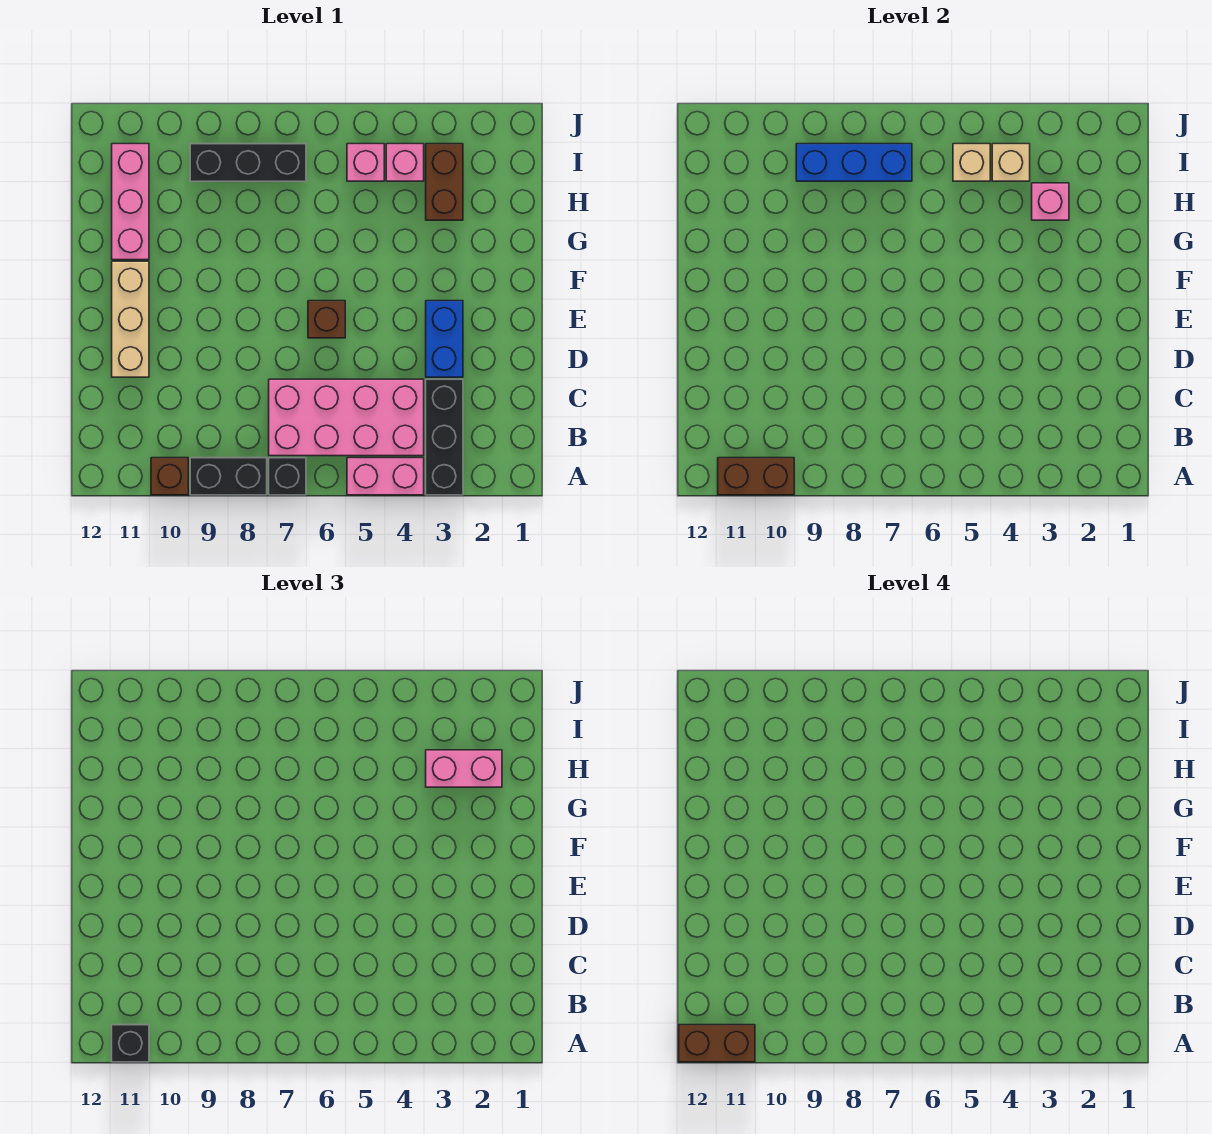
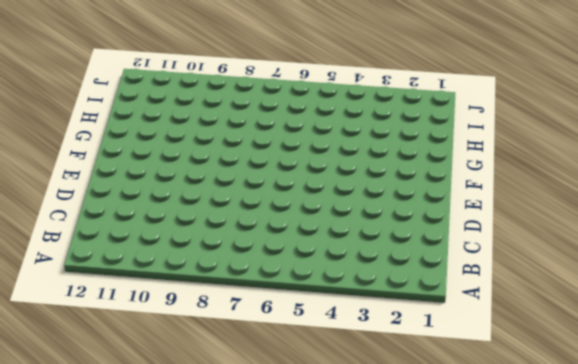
none -> black 1x3 brick [426,379,463,495]
none -> pink 1x2 brick [347,458,424,495]
none -> black 1x1 brick [269,458,306,495]

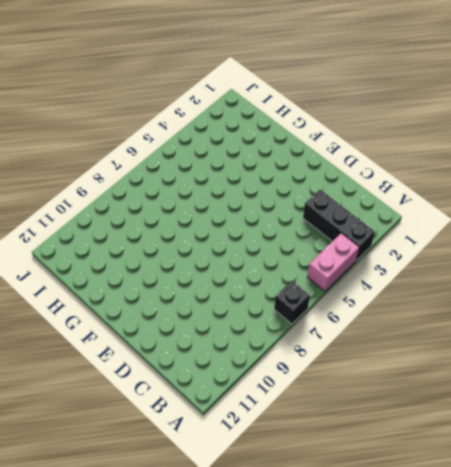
none -> black 1x2 brick [190,458,267,495]
none -> brown 1x1 brick [151,458,188,495]
none -> pink 2x4 brick [269,379,424,456]

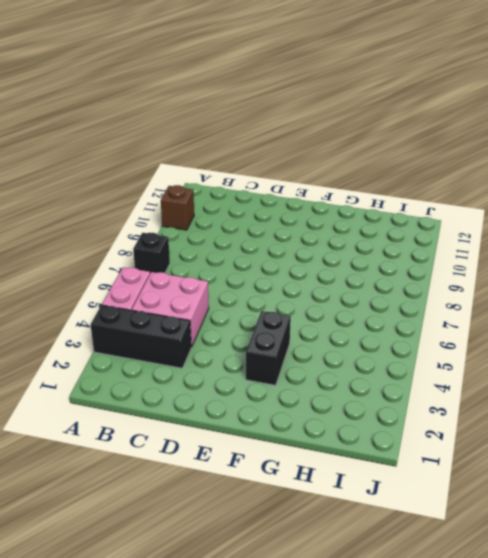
pink 2x2 brick [132,272,209,347] -> pink 2x4 brick [269,379,424,456]
black 1x2 brick [246,311,291,385] -> black 1x2 brick moved to [190,458,267,495]
none -> blue 1x2 brick [426,301,463,377]
none -> tan 1x3 brick [112,261,149,377]
none -> brown 1x1 brick [308,301,345,338]

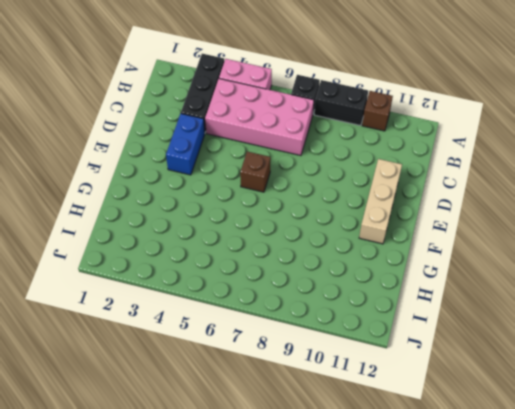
none -> pink 1x3 brick [112,144,149,260]
none -> brown 1x2 brick [426,144,463,220]
none -> pink 1x1 brick [386,144,424,181]

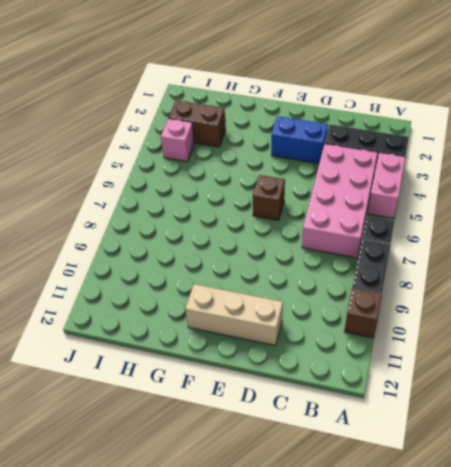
none -> pink 1x3 brick [112,144,149,260]
none -> pink 1x1 brick [347,144,384,181]
none -> black 1x3 brick [190,144,306,181]

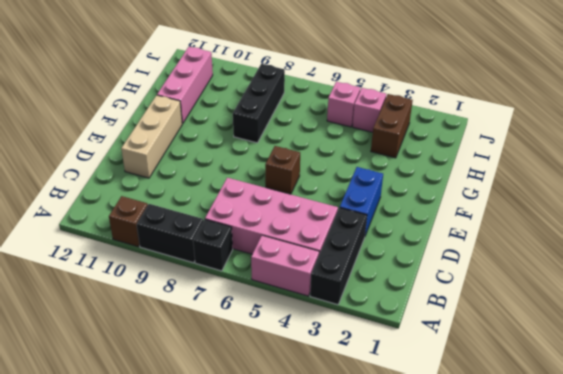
black 1x3 brick [233,64,285,143] -> black 1x3 brick turned to [190,144,306,181]
none -> brown 1x2 brick [718,458,794,495]
none -> pink 1x1 brick [1032,183,1069,220]
none -> tan 1x1 brick [992,144,1030,181]

